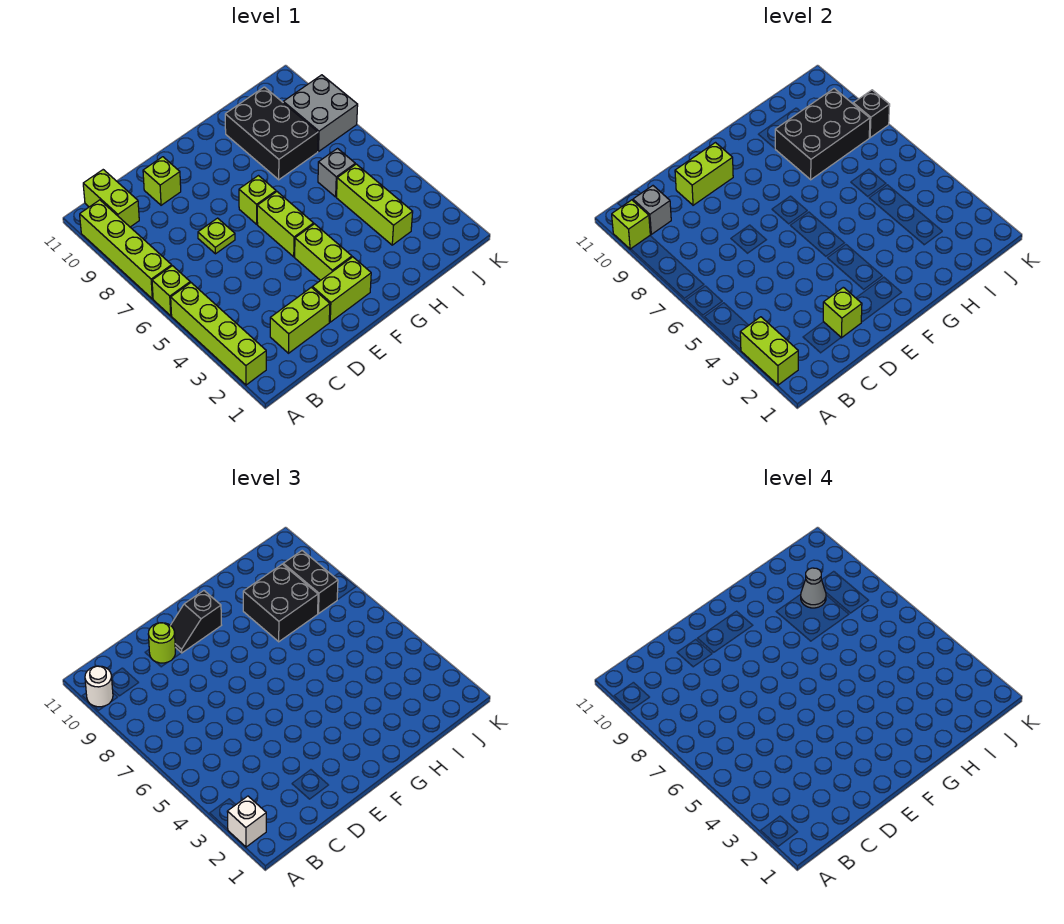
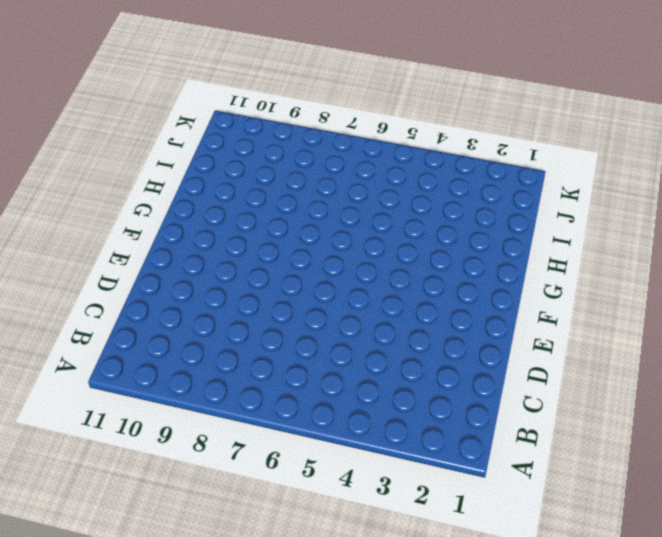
none -> lime 1x4 brick [171,283,266,385]
none -> lime 1x1 brick [152,266,190,316]
none -> lime 1x4 brick [80,200,172,299]

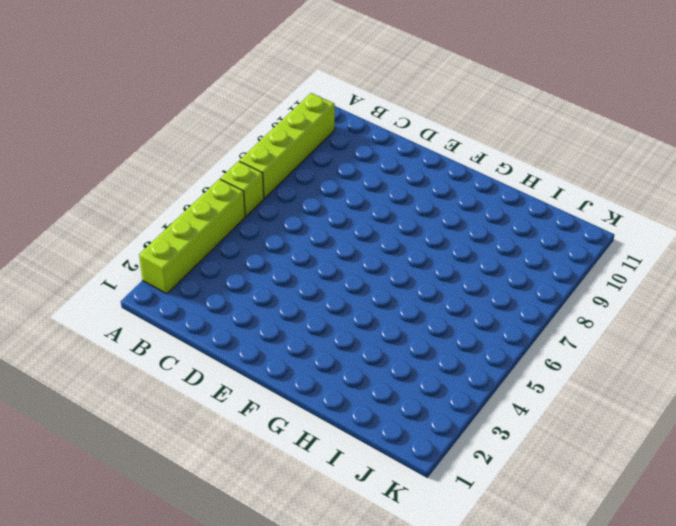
none -> lime 1x2 brick [83,170,139,227]
none -> lime 1x2 brick [270,287,330,353]
none -> lime 1x1 plate [198,218,235,254]

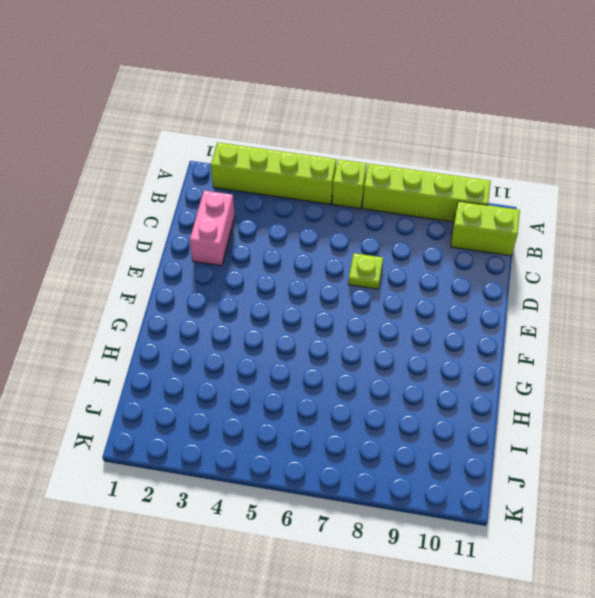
pink 1x2 brick [190,190,235,266] -> lime 1x2 brick [270,287,330,353]
none -> lime 1x1 brick [143,157,181,205]
none -> lime 1x2 brick [312,257,371,322]
none -> lime 1x2 brick [295,224,352,281]

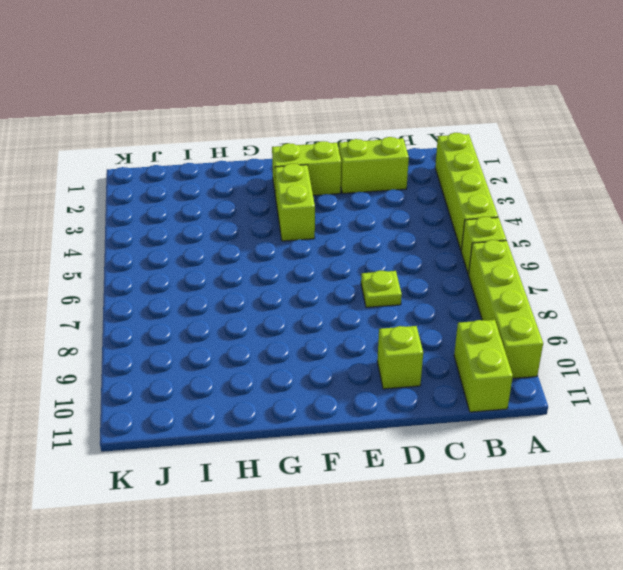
none -> lime 1x2 brick [257,192,314,257]
none -> lime 1x1 brick [239,176,276,224]
none -> black 2x3 brick [225,87,318,180]

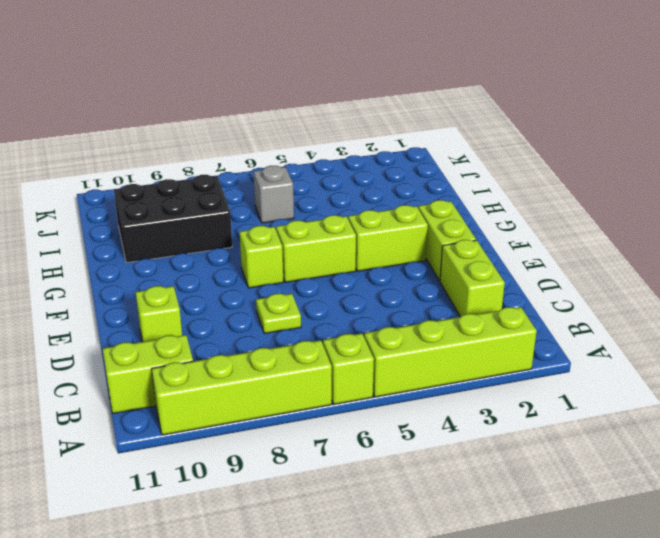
none -> lime 1x3 brick [337,164,413,245]
none -> grey 2x2 brick [283,75,358,151]
none -> lime 1x2 brick [740,317,798,385]

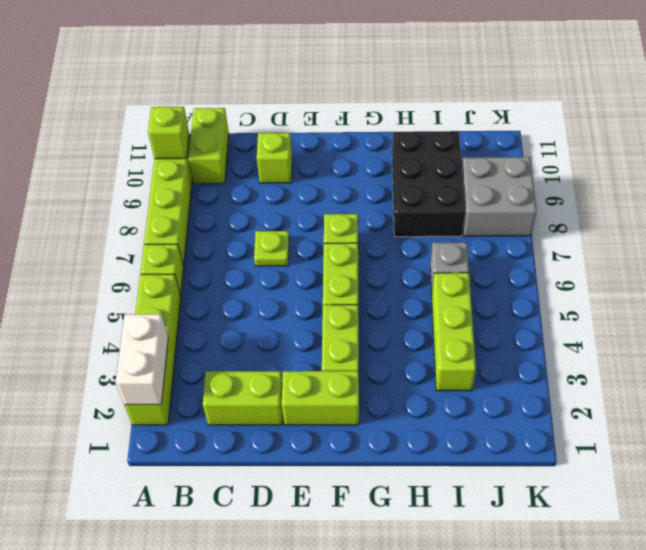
white 1x2 brick [115,314,168,405] -> lime 1x2 brick [740,317,798,385]
none -> grey 1x1 brick [633,186,671,234]
none -> lime 1x1 brick [823,287,862,338]
none -> lime 1x2 brick [675,143,733,205]

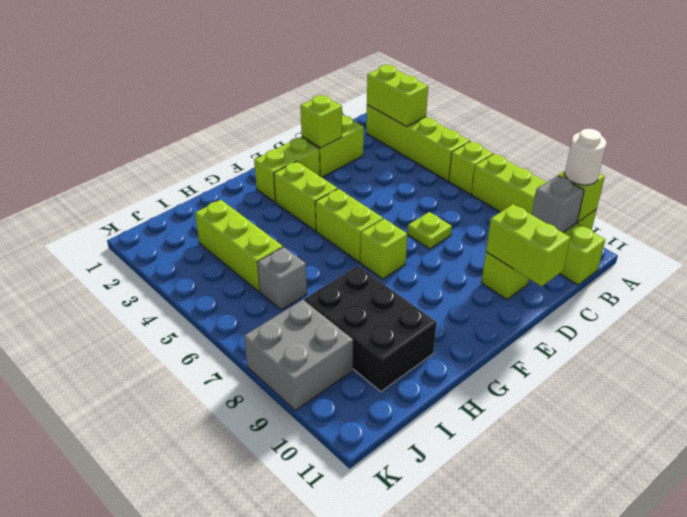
lime 1x2 brick [486,204,571,286] -> lime 1x2 brick turned to [675,143,733,205]
none -> black 2x3 brick [775,89,870,180]
none -> black 1x1 brick [853,90,890,138]
none -> white 1x1 brick [227,796,266,847]

